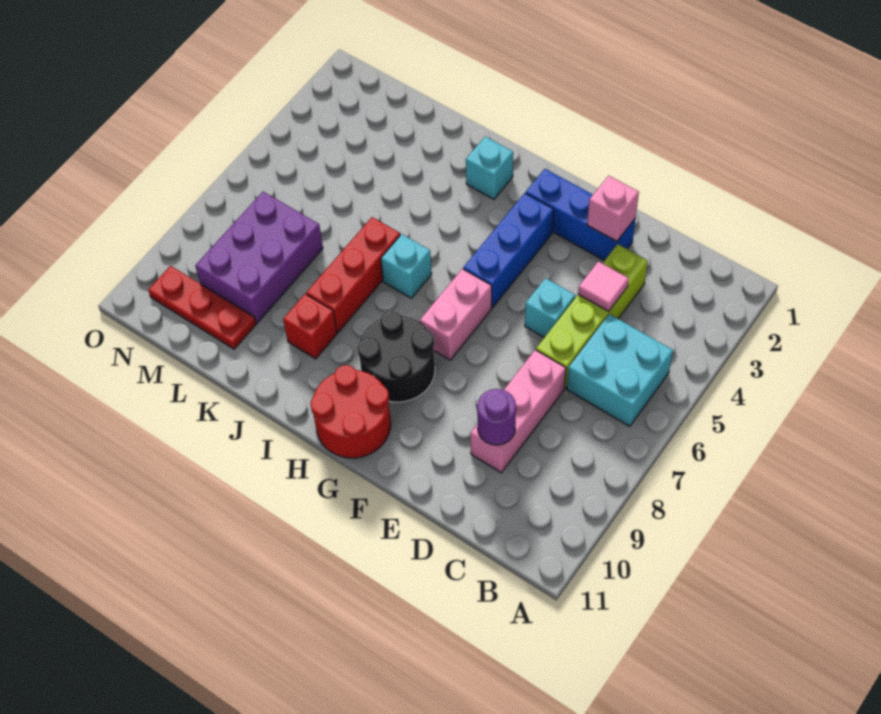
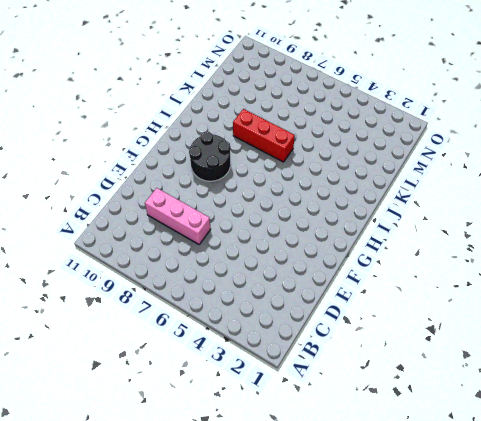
none -> cyan 2x2 brick [567,314,673,426]
none -> lime 1x4 brick [536,244,648,388]
none -> blue 1x3 brick [526,169,636,261]

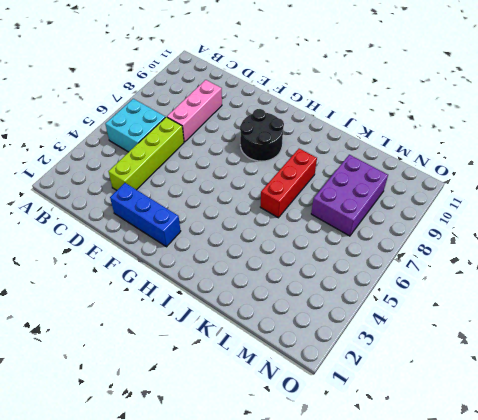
none -> cyan 1x1 brick [525,278,575,338]
none -> blue 1x3 brick [463,193,554,308]
none -> pink 1x2 brick [420,269,492,360]

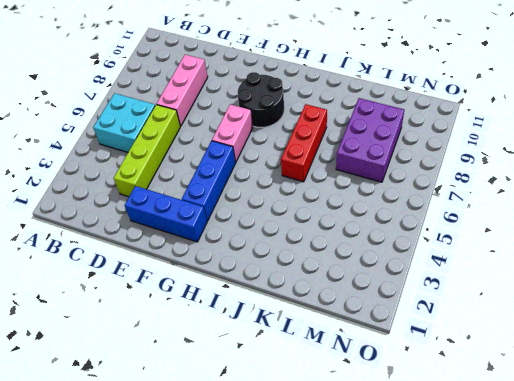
none -> cyan 1x1 brick [525,278,575,338]
none -> red 2x2 round brick [310,365,391,458]
none -> cyan 1x1 brick [466,137,513,199]

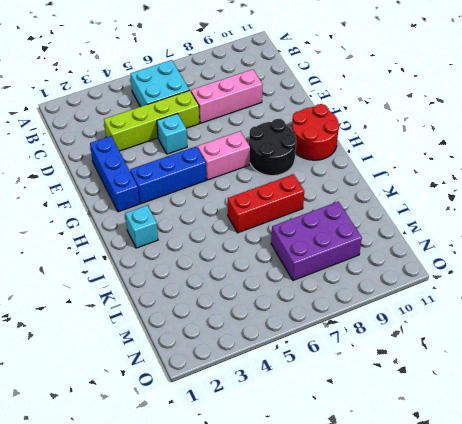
none -> cyan 1x1 brick [381,234,432,298]
none -> red 1x1 brick [283,294,337,359]
none -> red 1x3 plate [148,266,256,349]

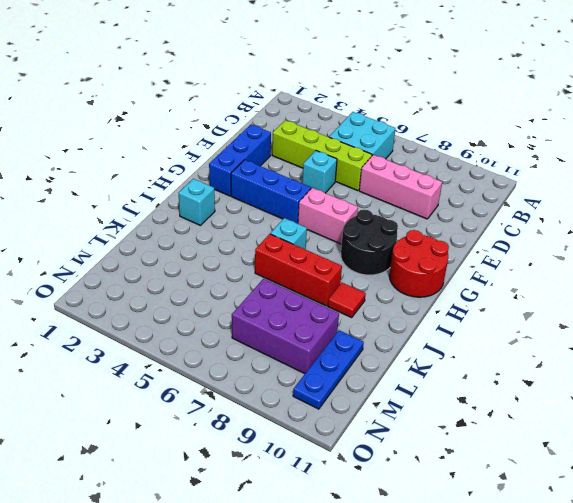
red 1x1 tile [328,283,366,317] -> red 1x1 brick [283,294,337,359]
blue 1x3 plate [293,330,364,409] -> red 1x3 plate [148,266,256,349]
none -> pink 1x1 tile [578,261,629,311]
none -> purple 1x1 round brick [477,389,516,445]
none -> pink 1x1 brick [587,176,639,241]

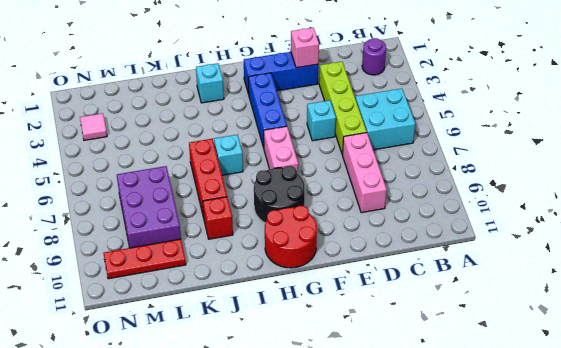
purple 1x1 round brick [362,38,386,75] -> purple 1x1 round brick moved to [477,389,516,445]
pink 1x1 tile [80,113,107,140] -> pink 1x1 tile moved to [578,261,629,311]

